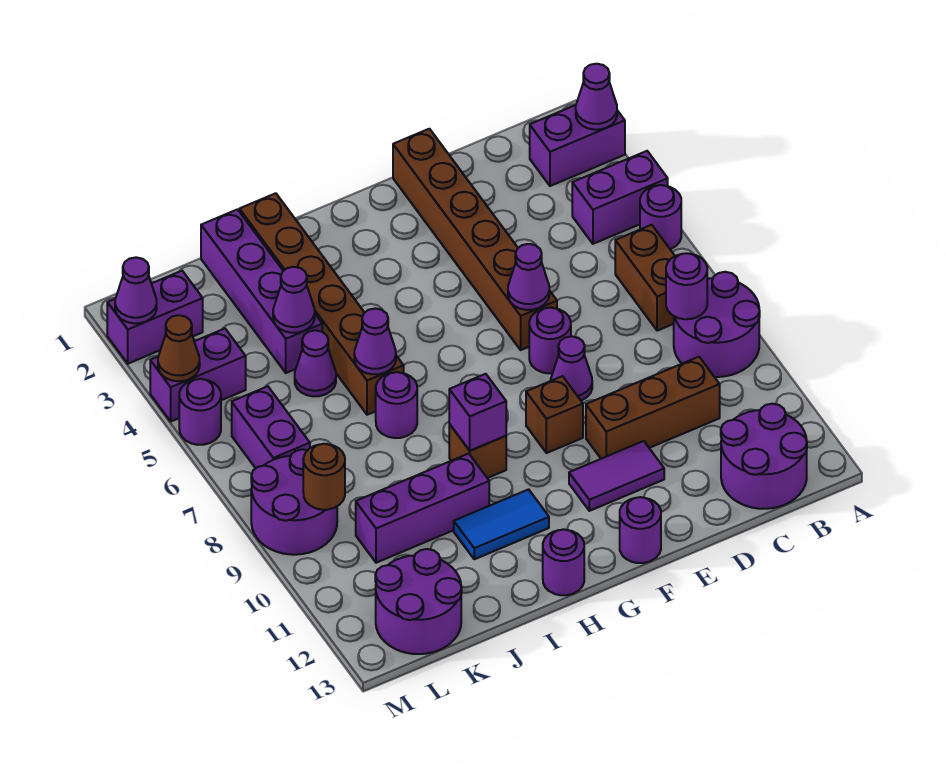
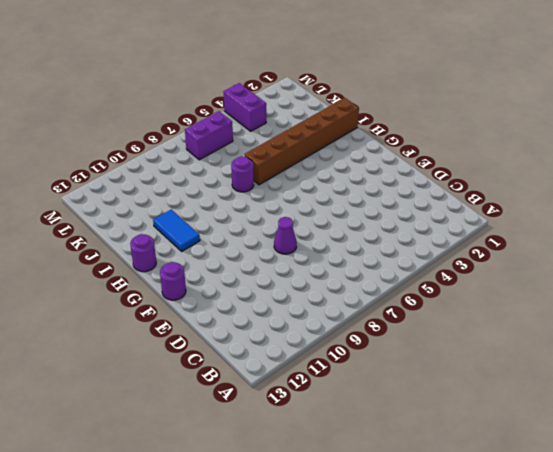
none -> purple 1x2 brick [530,105,625,186]
none -> purple 1x2 brick [572,151,668,244]
none -> purple 1x1 round brick [640,185,681,249]
none -> purple 2x2 round brick [674,272,760,377]

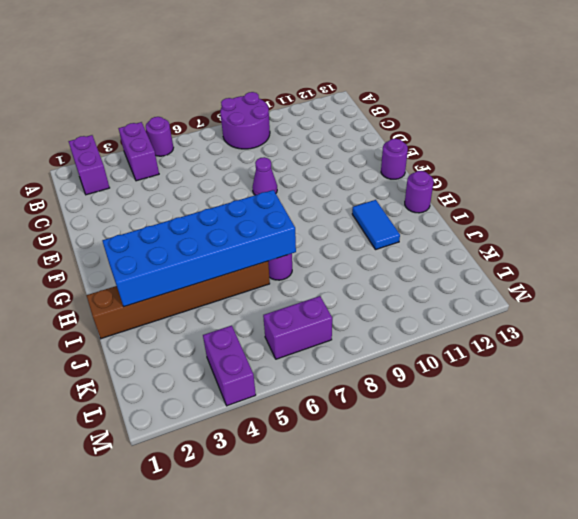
blue 2x6 brick [102,190,296,307] -> purple 1x1 cone [354,308,396,374]
none -> brown 1x2 brick [615,225,675,331]
none -> purple 2x2 round brick [721,404,807,509]
none -> brown 1x3 brick [586,357,720,459]
none -> brown 1x6 brick [393,129,557,350]

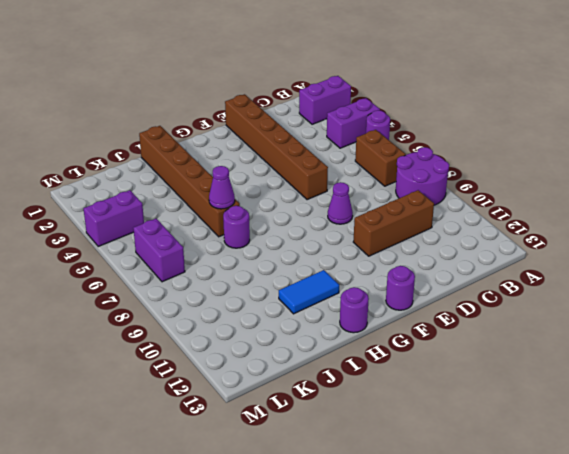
none -> purple 2x2 round brick [721,404,807,509]
none -> purple 1x1 round brick [529,307,571,373]
none -> purple 1x2 tile [569,441,664,511]
none -> brown 1x1 brick [526,376,583,453]

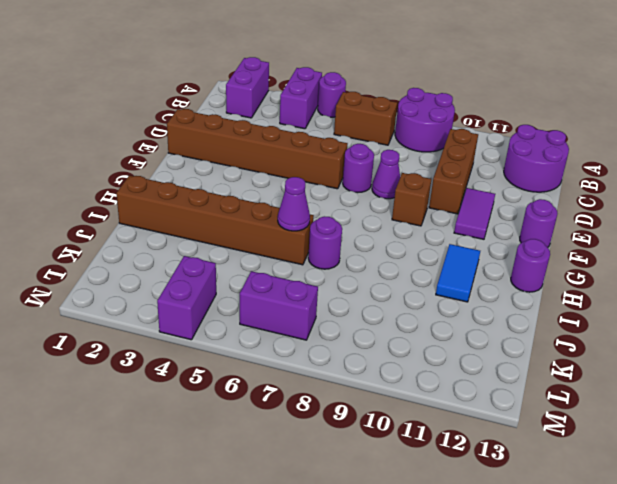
none -> brown 1x1 brick [449,424,506,478]
none -> purple 1x3 brick [356,454,489,563]
none -> purple 1x4 brick [201,209,322,373]
none -> purple 1x1 cone [295,330,336,396]

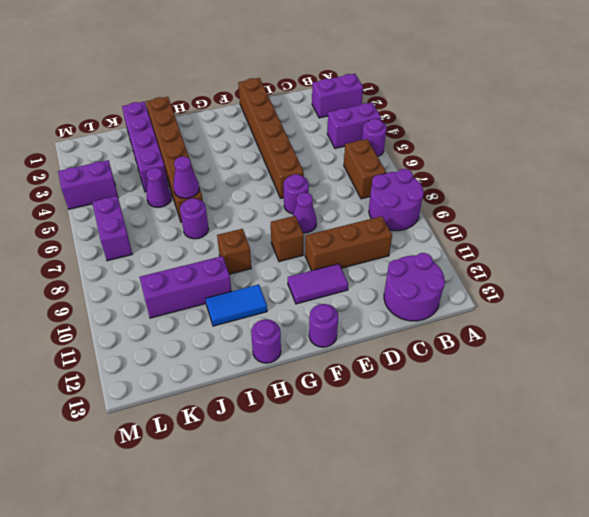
none -> purple 2x2 round brick [375,549,462,654]
none -> purple 1x2 brick [107,271,203,364]
none -> purple 2x2 round brick [251,449,337,555]
none -> purple 1x1 round brick [179,379,221,445]

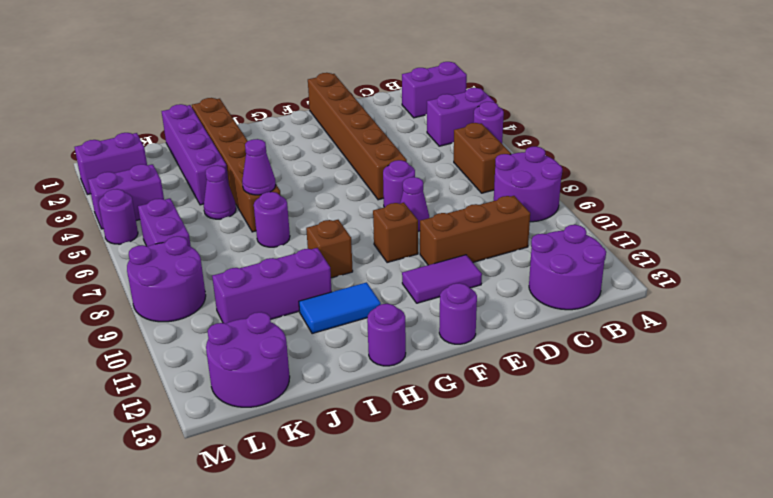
none -> purple 1x1 cone [576,64,617,130]
none -> purple 1x1 round brick [666,253,708,319]
none -> purple 1x1 cone [508,244,549,310]
none -> purple 1x1 brick [449,374,506,451]

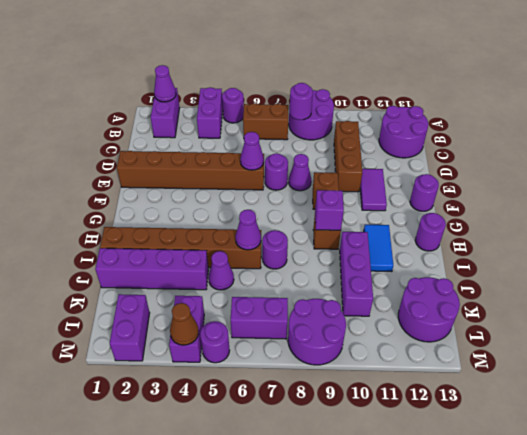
none -> purple 1x1 cone [273,267,315,333]
none -> brown 1x1 round brick [303,444,345,510]
none -> purple 1x1 cone [115,257,157,323]

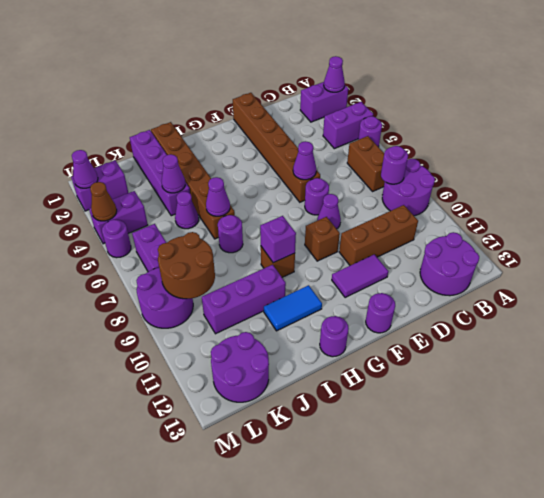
brown 2x2 round brick [158,232,215,299] -> brown 1x1 round brick [303,444,345,510]

